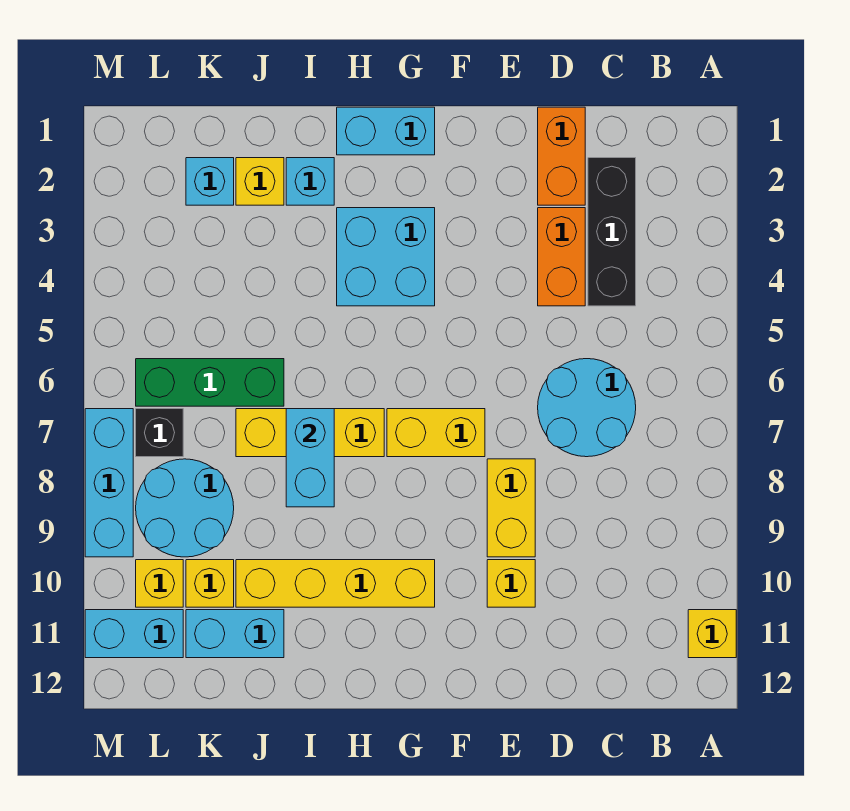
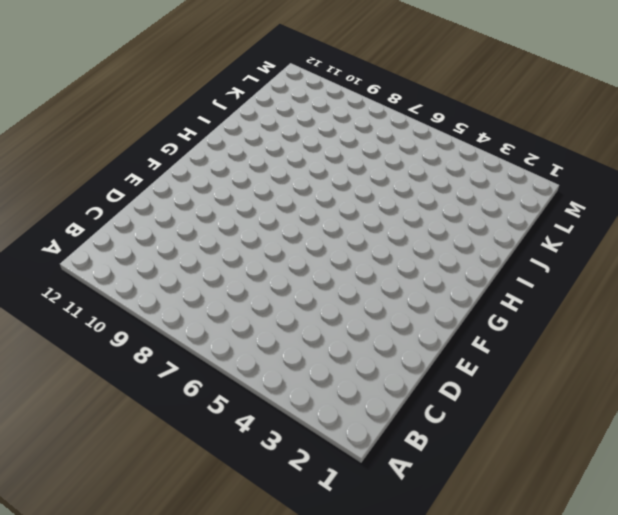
none -> yellow 1x1 brick [688,610,736,658]
none -> black 1x3 brick [588,158,636,306]
none -> cyan 2x2 round brick [538,359,636,457]

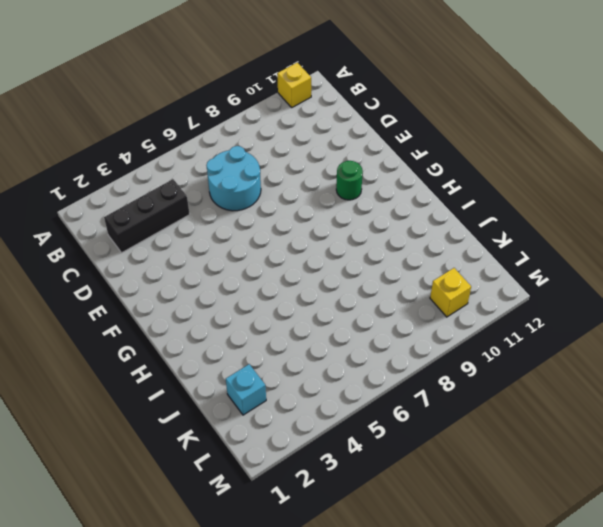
green 1x1 round brick [336,161,363,200] -> none
none -> orange 1x2 brick [538,107,585,205]
none -> orange 1x2 brick [538,208,585,306]
none -> yellow 1x2 brick [487,459,535,557]

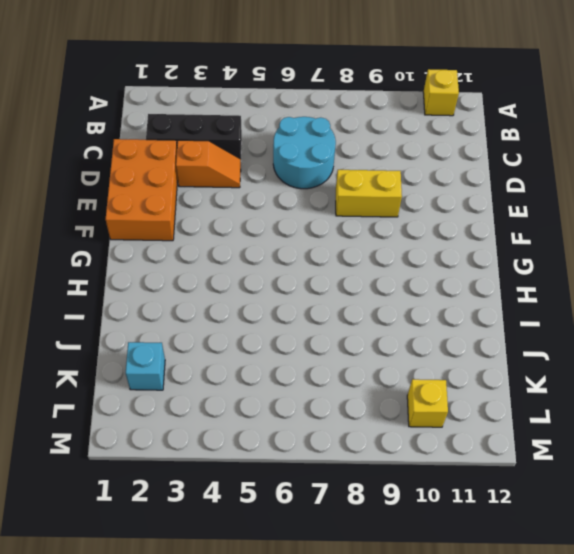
orange 2x3 brick [105,139,178,241] -> orange 1x2 brick [538,107,585,205]
orange 1x2 slope [176,140,241,188] -> orange 1x2 brick [538,208,585,306]
none -> yellow 1x1 brick [487,560,535,607]
none -> yellow 1x2 brick [387,409,485,457]
none -> cyan 1x2 brick [337,107,435,155]

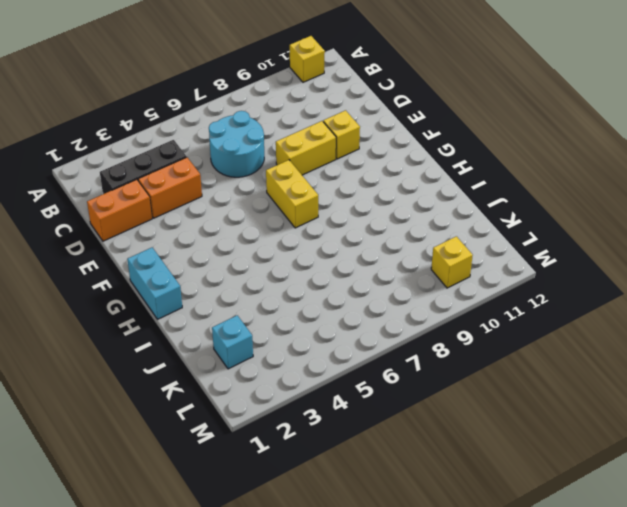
none -> cyan 2x2 brick [337,208,435,306]
none -> yellow 1x4 brick [236,560,435,607]
none -> yellow 1x3 brick [236,409,384,457]

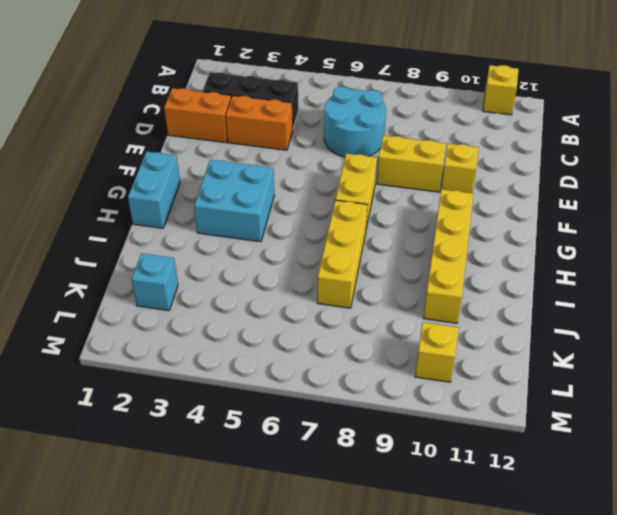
none -> cyan 1x1 brick [286,158,334,205]
none -> yellow 1x1 brick [236,158,284,205]
none -> green 1x3 brick [136,359,284,406]

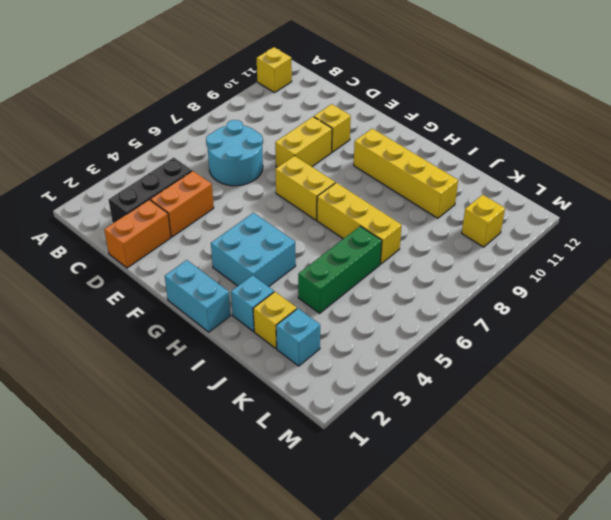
green 1x3 brick [298,226,382,313] -> green 1x3 brick turned to [136,359,284,406]
none -> cyan 1x2 brick [186,610,284,658]
none -> cyan 2x2 round brick [136,459,234,557]
none -> yellow 1x1 brick [186,560,234,607]

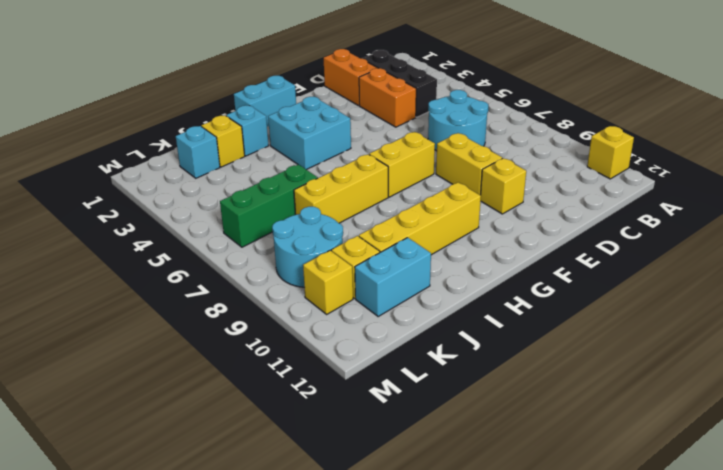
none -> black 1x1 brick [136,409,183,457]
none -> cyan 1x2 brick [85,610,183,658]
none -> cyan 1x3 brick [85,409,133,557]

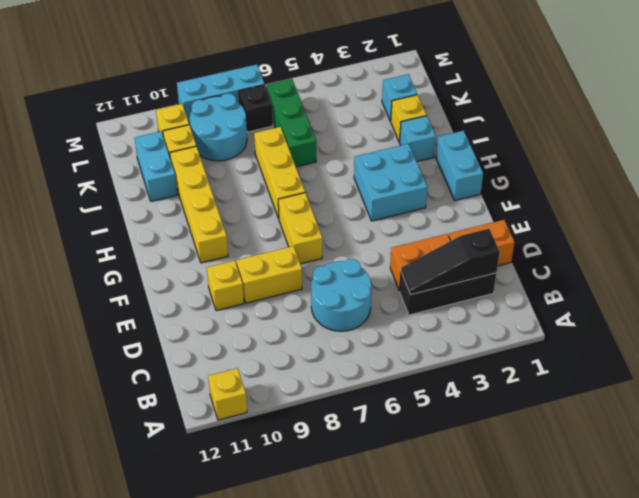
black 1x3 slope [401,229,500,295] -> none
none -> cyan 1x2 brick [85,610,183,658]
none -> cyan 1x2 brick [286,409,334,507]

